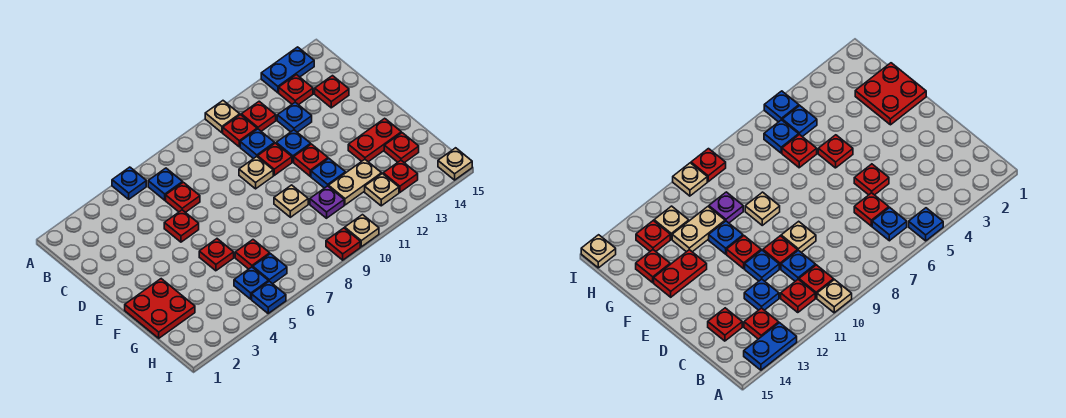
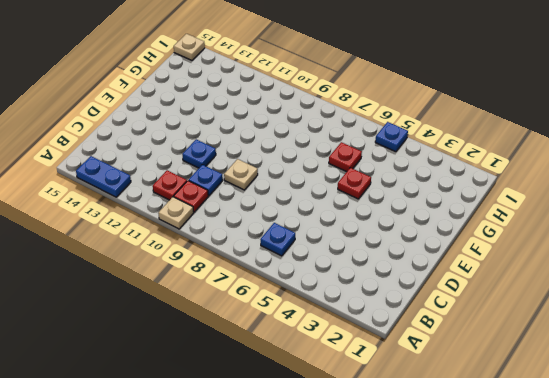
none -> blue 1x1 plate [112,167,146,199]
none -> red 1x1 plate [279,75,313,105]
none -> red 1x1 plate [166,182,200,212]
none -> blue 1x1 plate [277,102,312,132]

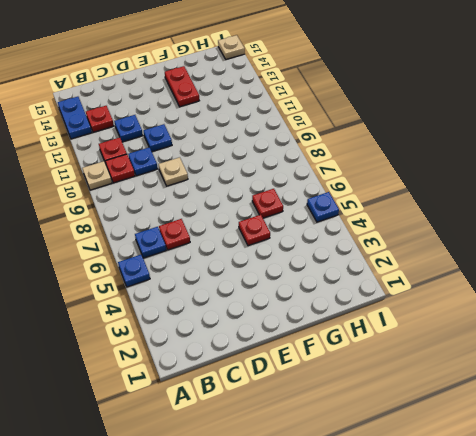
none -> red 1x1 plate [315,76,349,108]
none -> red 1x1 plate [164,210,199,242]
none -> red 1x1 plate [258,143,292,175]
none -> red 1x1 plate [294,144,328,176]

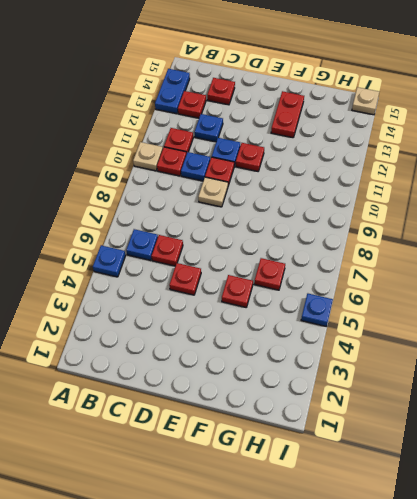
none -> red 2x2 plate [125,279,195,338]
none -> tan 1x1 plate [274,185,308,217]
none -> blue 1x1 plate [311,159,345,188]
none -> purple 1x1 plate [310,186,344,218]

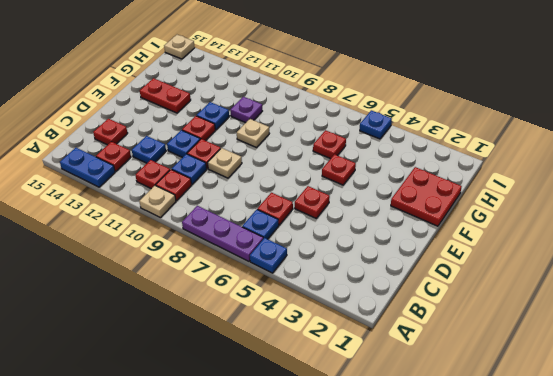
purple 1x3 plate [182,206,263,261] -> none
none -> tan 1x2 plate [329,159,382,205]
none -> red 1x1 plate [384,133,419,163]
none -> blue 1x1 plate [234,267,268,299]
none -> blue 1x1 plate [253,254,287,284]

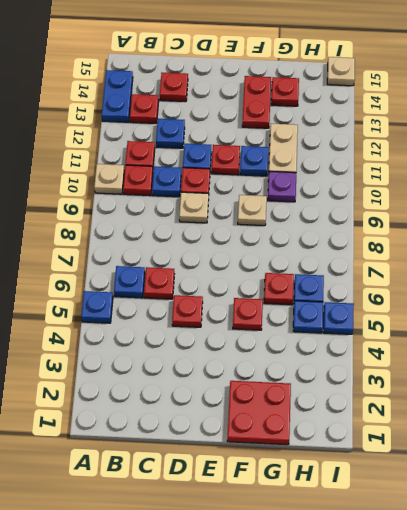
none -> tan 1x1 plate [365,174,399,206]
none -> red 1x1 plate [383,160,418,192]
none -> red 1x1 plate [326,228,360,260]
none -> tan 1x1 plate [345,215,379,247]

